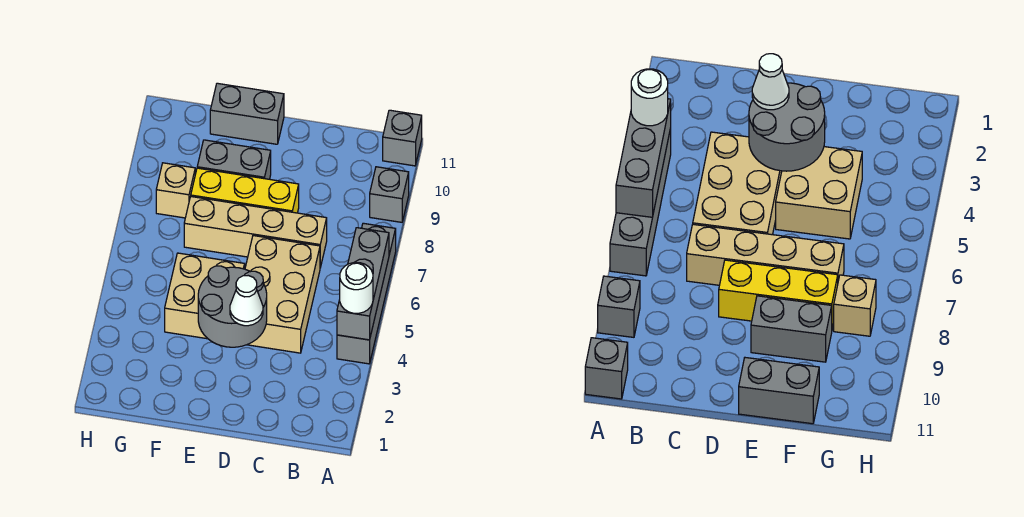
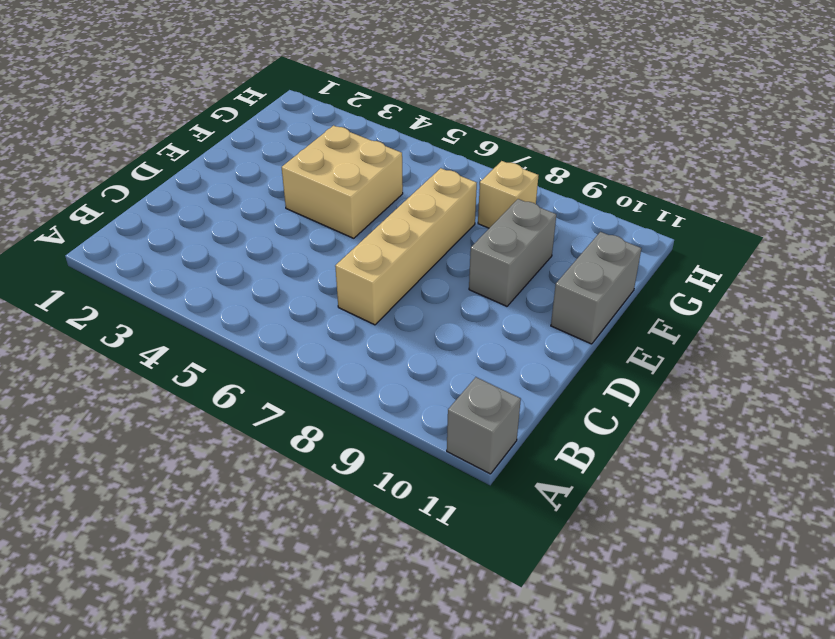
none -> grey 1x4 brick [337,223,396,364]
none -> grey 1x1 brick [370,167,409,222]
none -> tan 2x3 brick [245,236,320,353]

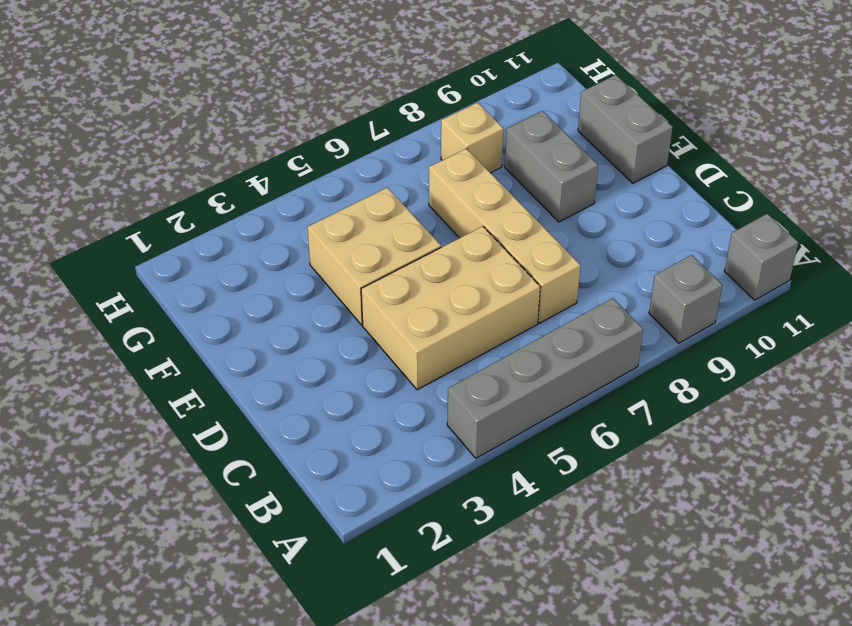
none -> yellow 1x3 brick [191,168,299,213]
none -> grey 1x3 brick [337,228,389,340]
none -> grey 2x2 round brick [198,266,267,347]

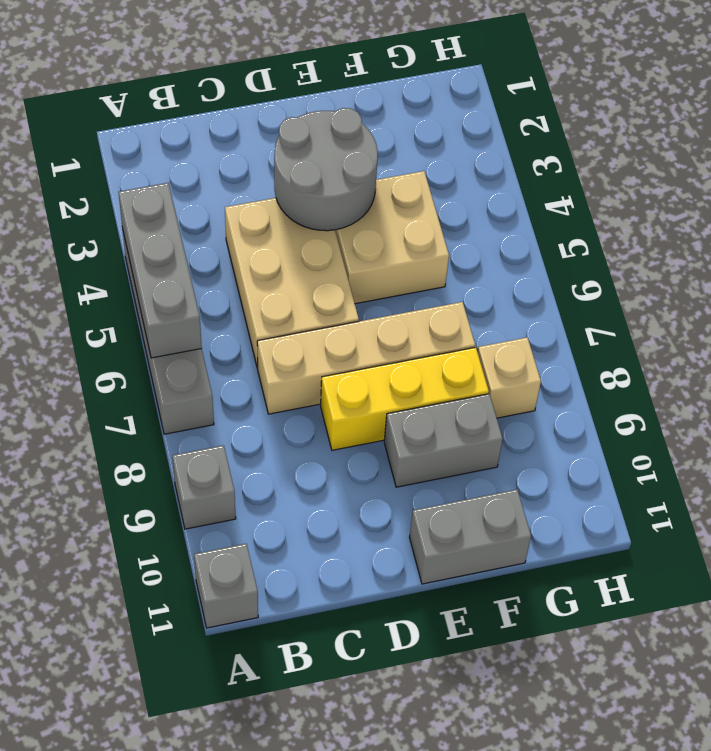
none -> white 1x1 round brick [340,262,373,313]
none -> white 1x1 cone [230,276,263,326]

